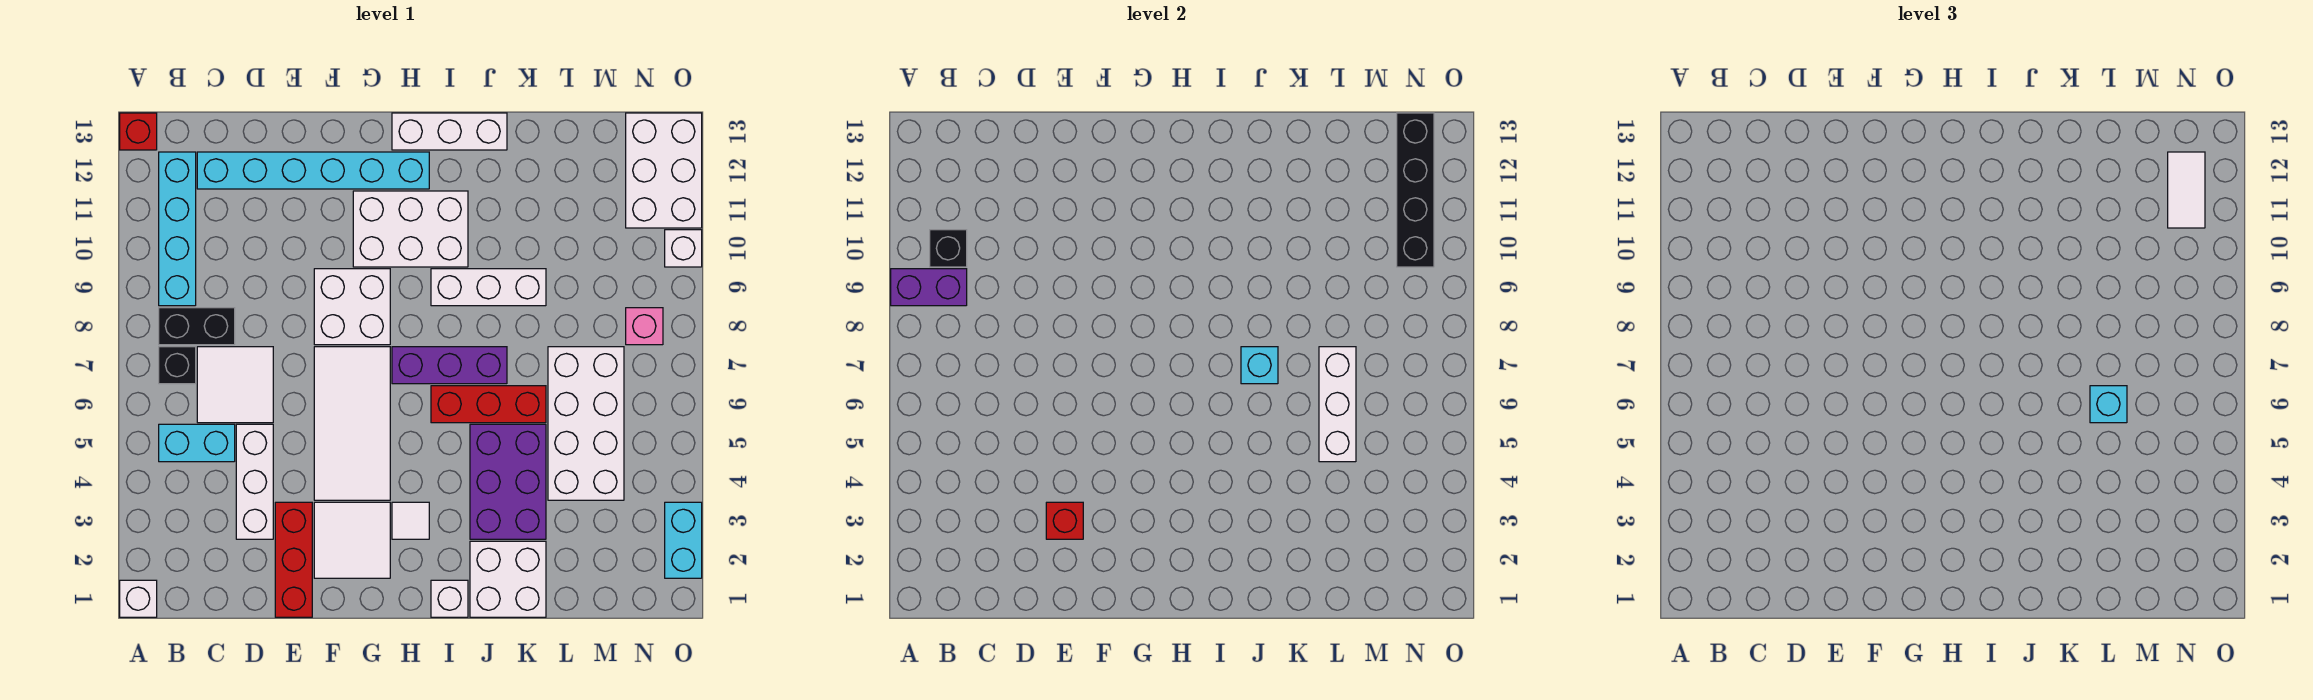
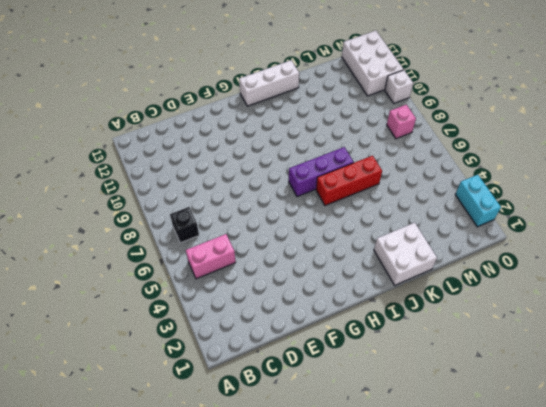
pink 1x2 brick [186,234,236,279] -> cyan 1x2 brick [159,424,235,462]
none -> white 1x1 brick [120,580,157,617]
none -> red 1x1 brick [120,113,157,150]
none -> black 1x2 brick [159,308,235,345]
none -> cyan 1x4 brick [159,152,196,306]

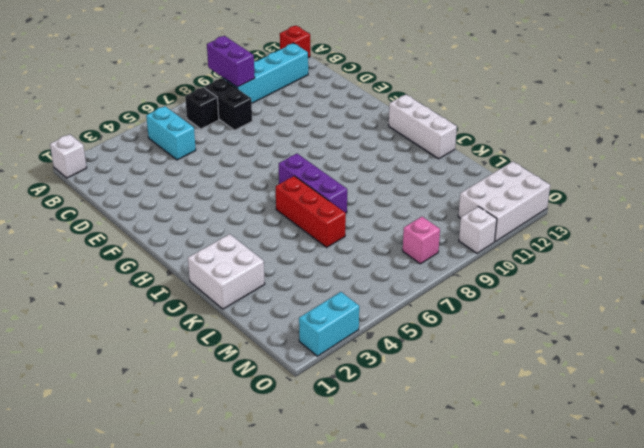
none -> white 2x2 tile [197,347,273,423]
none -> cyan 1x6 brick [197,152,429,189]
none -> white 1x3 brick [236,424,273,539]
none -> red 1x3 brick [275,502,312,617]

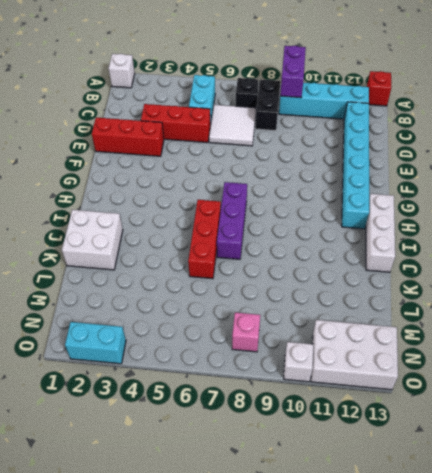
red 1x3 brick [141,104,210,143] -> white 1x3 brick [236,424,273,539]
none -> white 2x2 tile [314,502,390,578]
none -> white 2x4 tile [314,347,390,500]
none -> white 2x2 brick [314,269,390,345]
none -> white 2x3 brick [353,191,468,267]

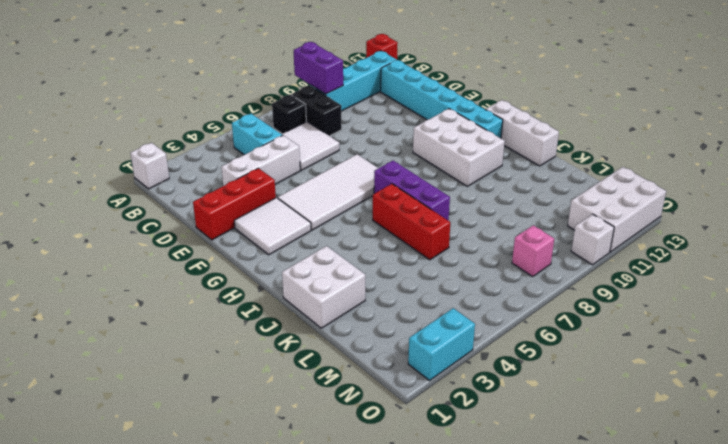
none -> white 2x2 brick [314,269,390,345]
none -> white 1x1 tile [392,502,429,539]
none -> white 1x1 brick [431,580,468,617]
none -> white 1x3 brick [431,269,546,306]

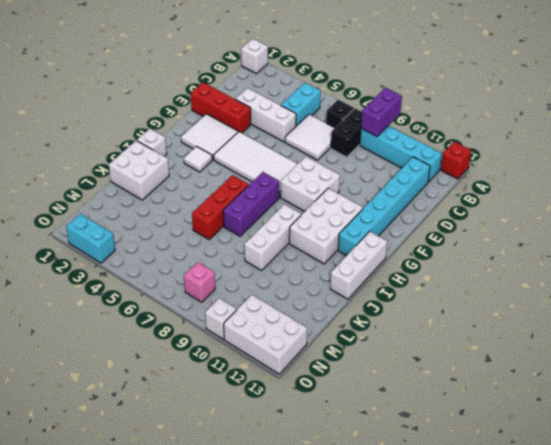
none -> purple 2x3 brick [470,424,546,539]
none -> white 2x4 brick [548,347,624,500]
none -> black 1x1 brick [930,230,967,267]
none -> red 1x1 brick [1046,502,1083,539]

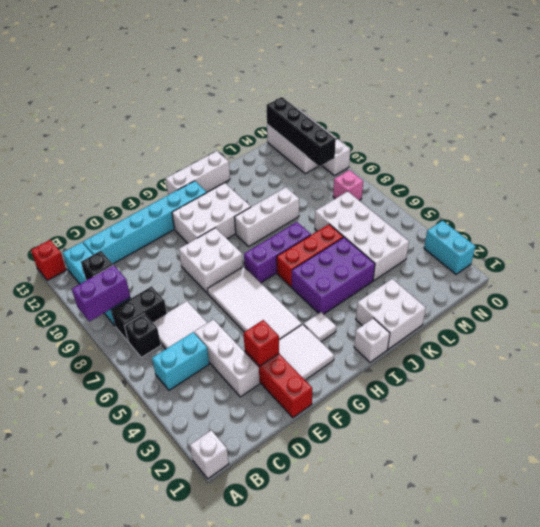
purple 2x3 brick [292,237,375,314] -> purple 2x3 brick turned to [470,424,546,539]
none -> cyan 1x1 brick [1241,347,1278,384]
none -> white 1x3 brick [1319,347,1356,462]
none -> cyan 1x1 brick [2090,386,2127,423]
none -> white 1x2 tile [2168,152,2205,228]

